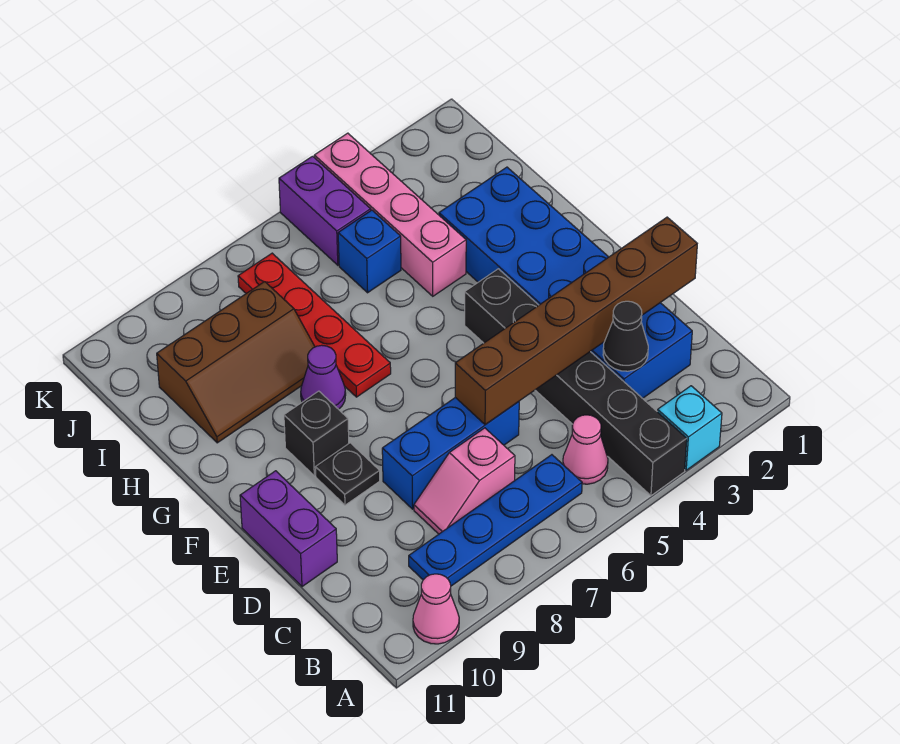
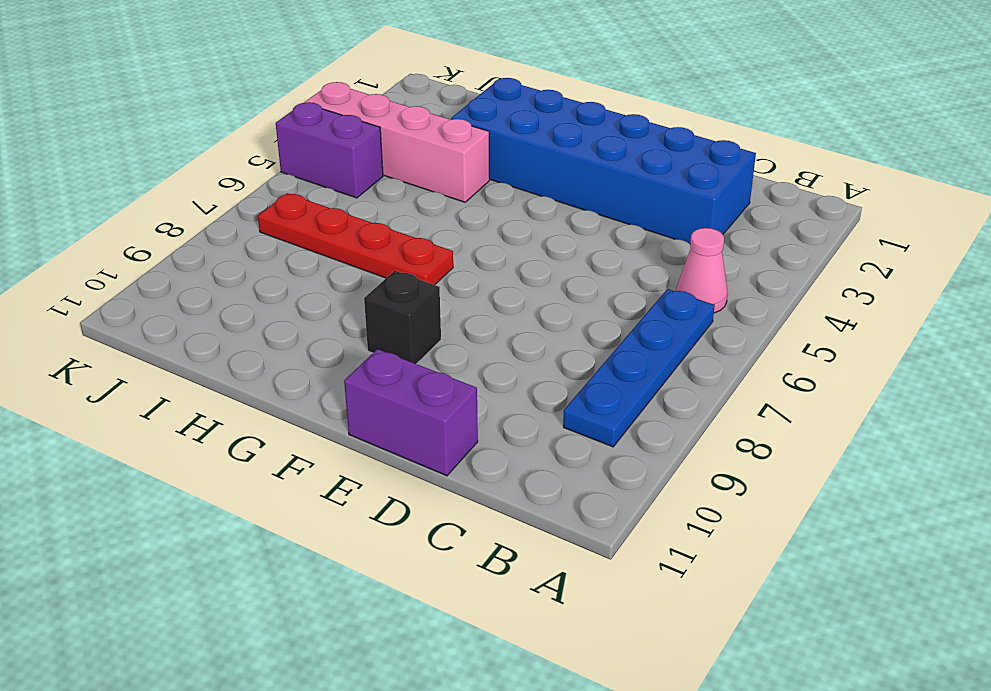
none -> cyan 1x1 brick [657,386,722,470]
none -> black 1x6 brick [465,269,687,496]
none -> pink 1x1 cone [413,574,459,644]

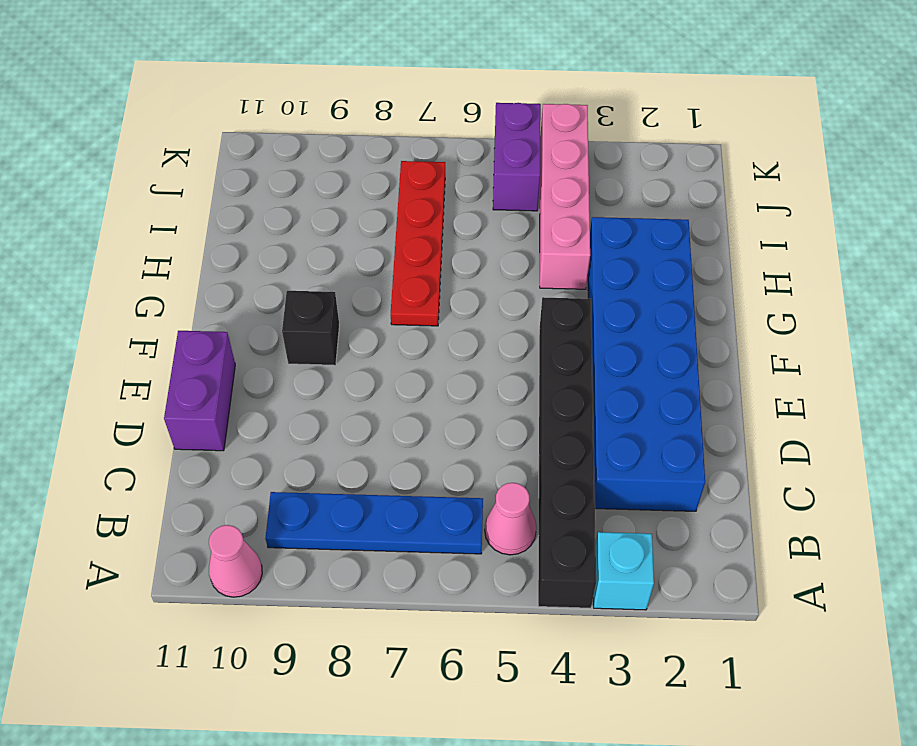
none -> pink 1x2 slope [414,428,515,534]
none -> blue 1x3 brick [382,398,519,509]
none -> black 1x1 plate [315,443,380,505]

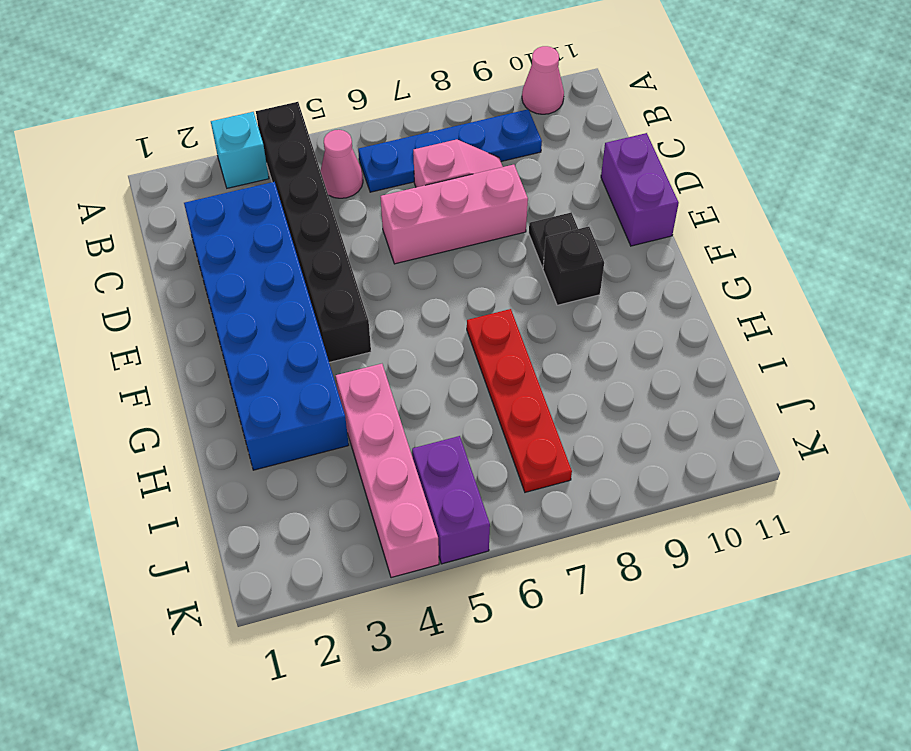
pink 1x3 brick [381,165,528,264] -> blue 1x3 brick [382,398,519,509]
none -> purple 1x1 cone [301,345,346,409]
none -> brown 2x3 slope [157,282,315,443]
none -> blue 1x1 brick [338,210,401,293]

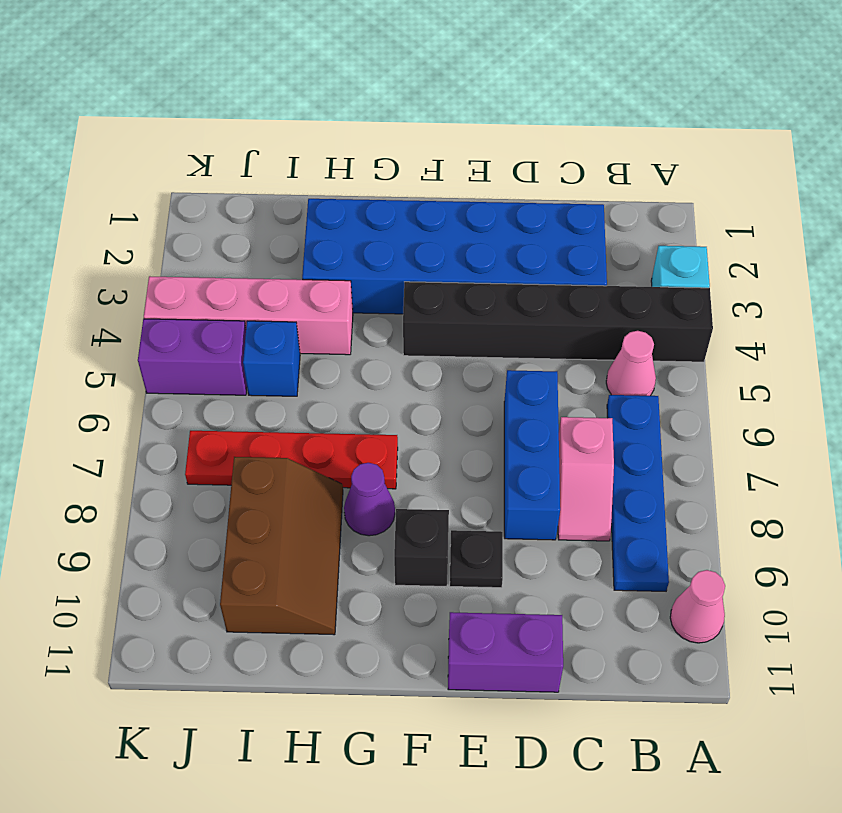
none -> black 1x1 cone [603,301,648,371]
none -> brown 1x6 brick [455,217,697,425]

